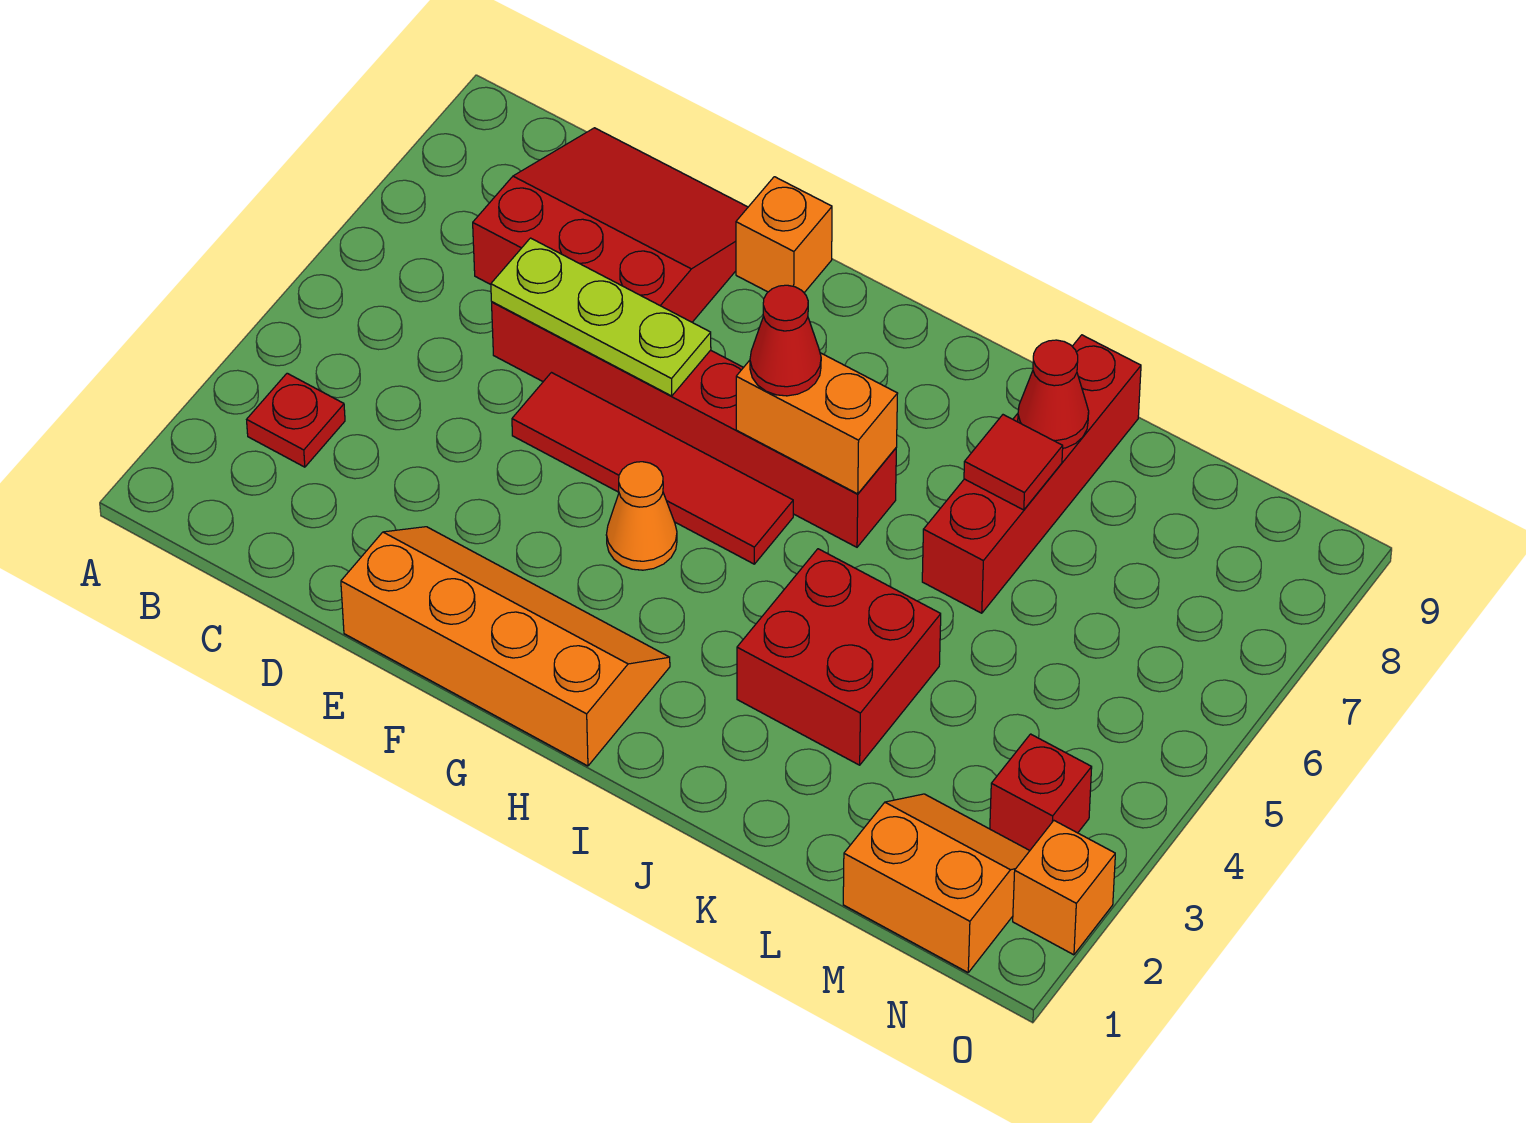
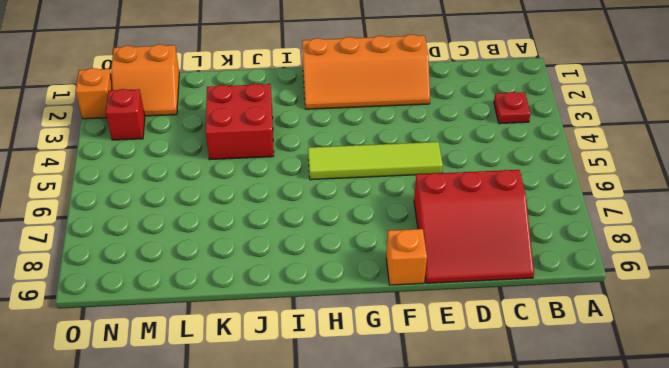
lime 1x4 tile [308,142,443,180] -> red 1x4 tile [512,373,793,564]
none -> red 1x6 brick [492,302,896,547]
none -> orange 1x1 cone [607,462,677,570]
none -> red 1x4 brick [922,335,1141,613]

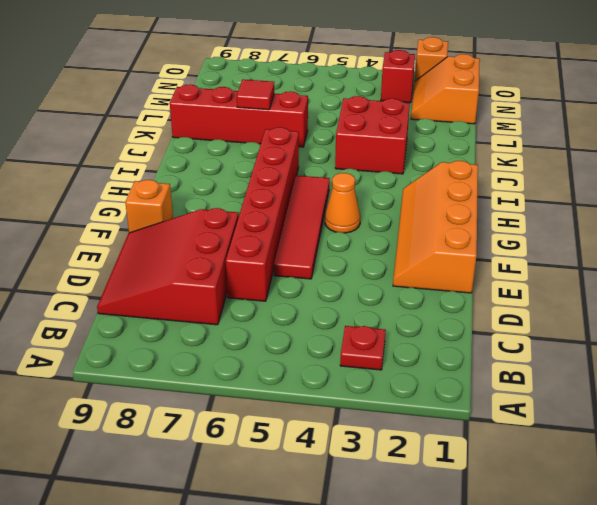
none -> lime 1x3 plate [491,238,711,396]
none -> orange 1x2 brick [736,353,898,494]
none -> red 1x1 cone [1018,340,1089,448]

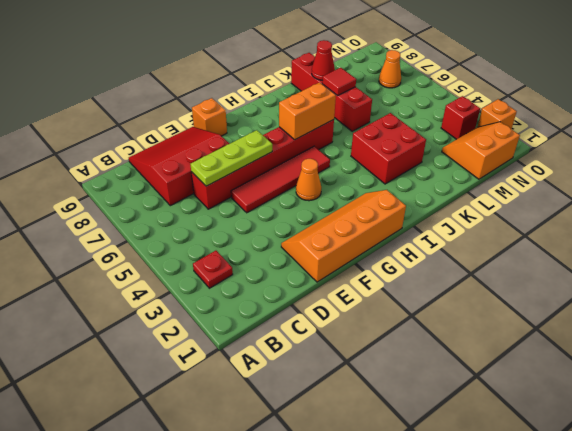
orange 1x1 cone [379,50,401,88] -> none
none -> red 1x1 cone [750,285,821,396]

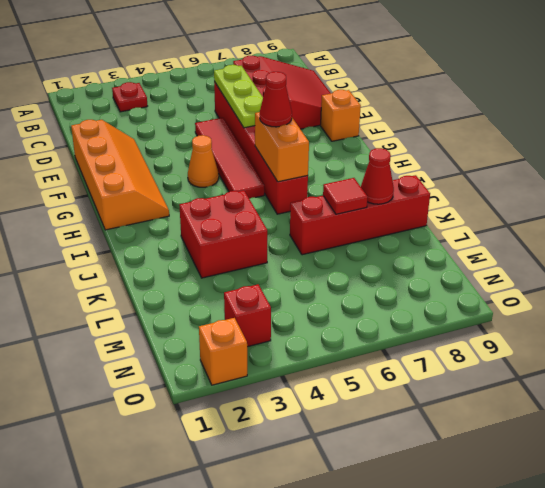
none -> orange 2x2 slope [843,794,1030,972]

